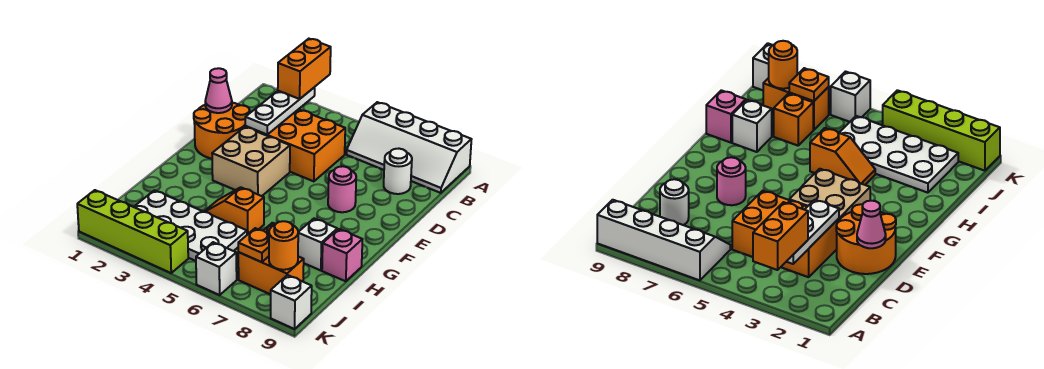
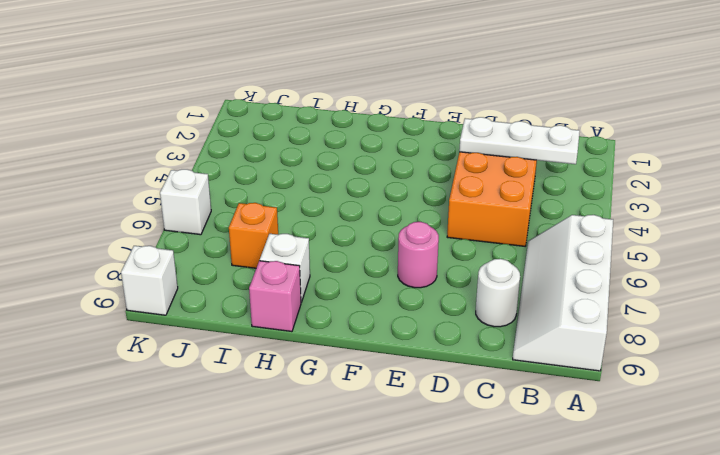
none -> orange 2x2 round brick [194,103,250,159]
none -> tan 2x2 brick [212,127,290,196]
none -> orange 1x2 slope [204,187,264,235]

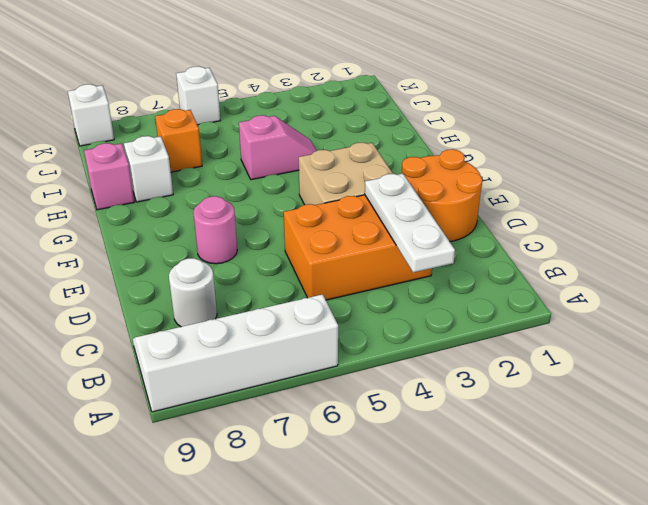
pink 1x2 slope [239,115,317,180] -> orange 1x2 slope [204,187,264,235]
none -> white 2x4 plate [134,190,247,261]
none -> orange 1x2 brick [238,252,304,294]
none -> lime 1x4 brick [77,190,188,273]

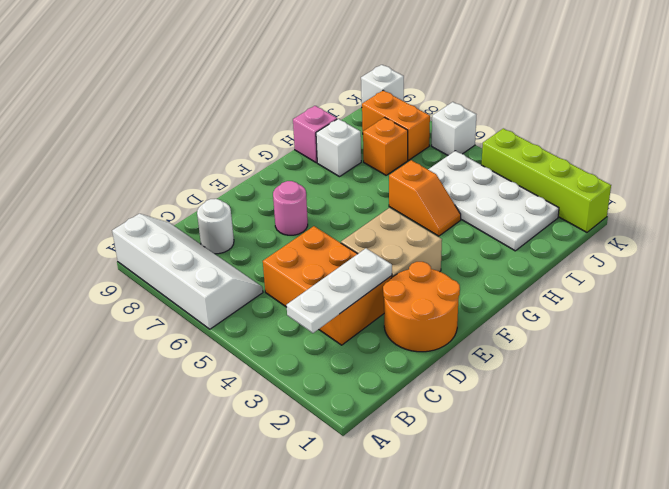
none -> pink 1x1 cone [205,68,232,113]
none -> orange 1x1 plate [238,228,269,262]
none -> orange 1x1 round brick [269,221,298,270]

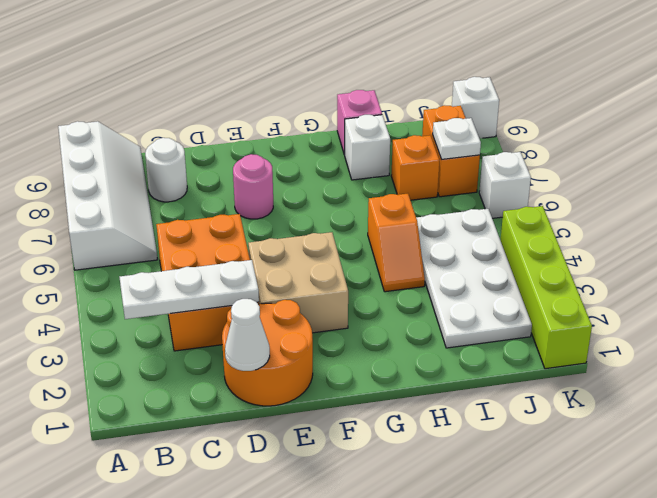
white 1x1 cone [225,299,270,371] -> pink 1x1 cone [205,68,232,113]
white 1x1 plate [433,118,481,159] -> orange 1x1 plate [238,228,269,262]
none -> orange 1x1 round brick [269,221,298,270]
none -> orange 1x2 brick [278,39,331,99]

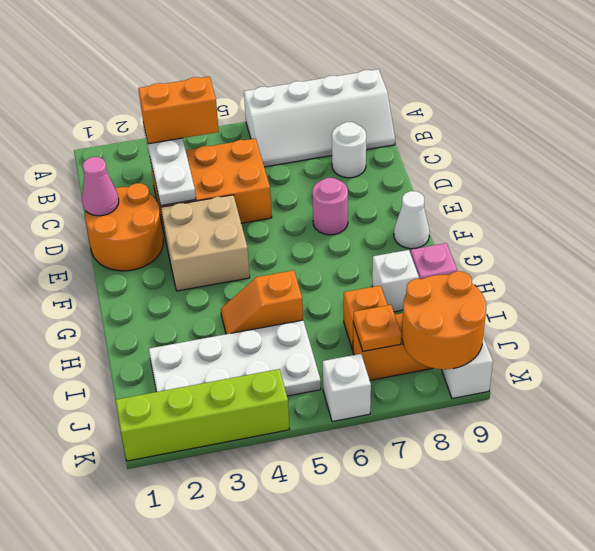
orange 1x2 brick [138,76,219,144] -> orange 1x2 brick turned to [278,39,331,99]
white 1x1 cone [394,191,430,249] -> none
orange 2x2 round brick [402,271,486,369] -> orange 1x1 round brick [269,221,298,270]

